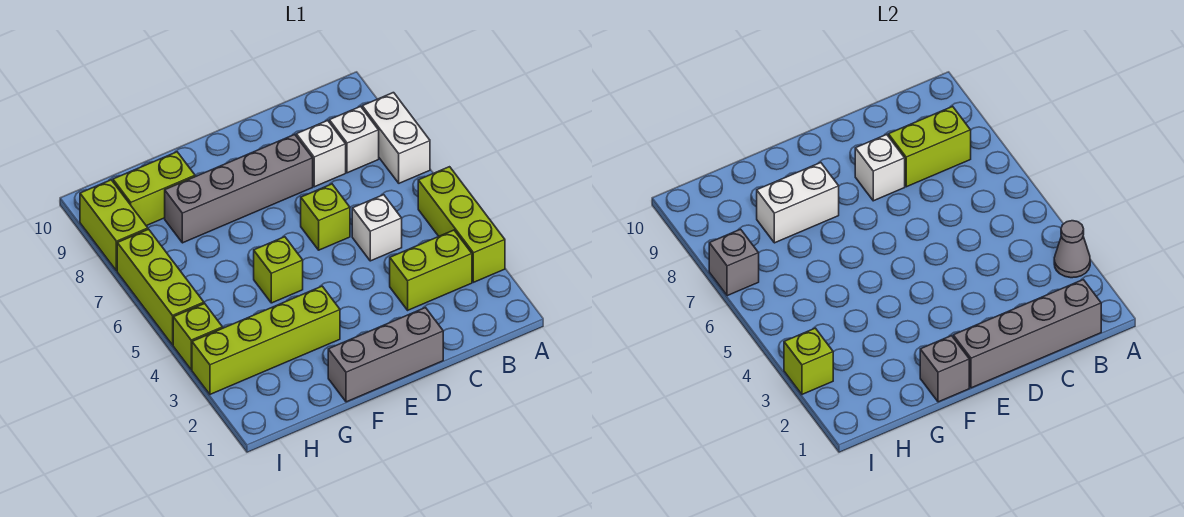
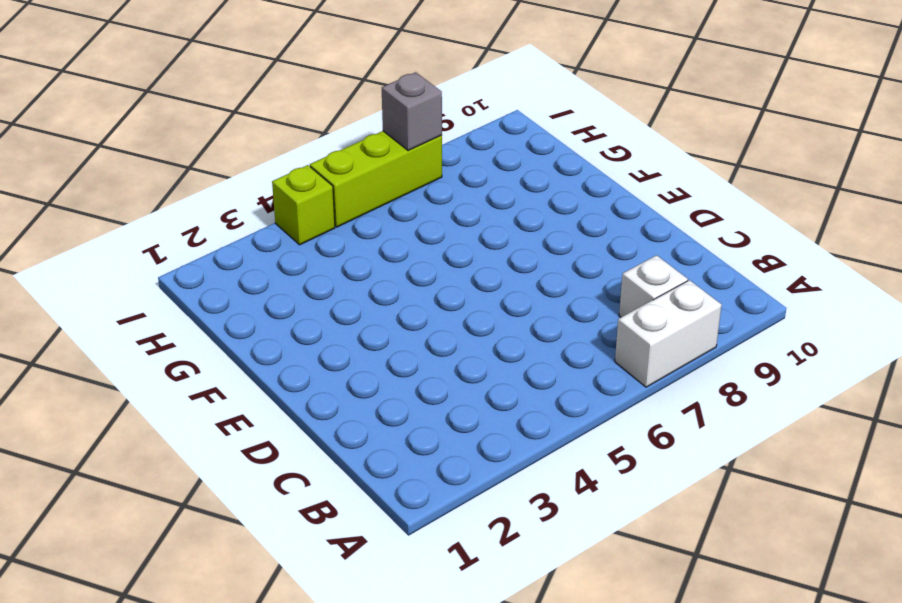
none -> lime 1x3 brick [418,167,505,282]
none -> lime 1x2 brick [390,230,472,310]
none -> white 1x1 brick [352,195,402,261]

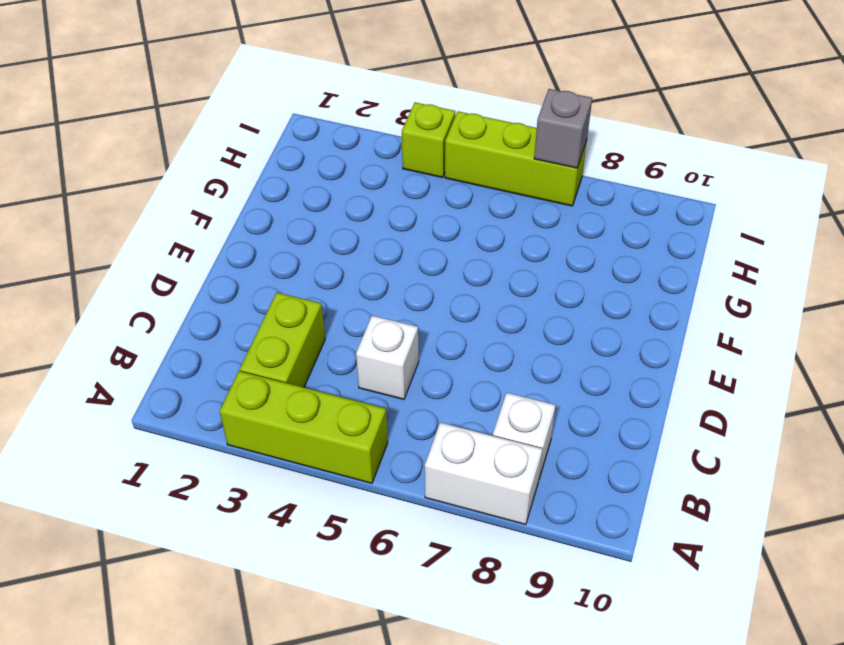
none -> white 1x1 brick [296,120,346,187]
none -> grey 1x3 brick [328,308,443,402]
none -> lime 1x1 brick [301,184,350,250]

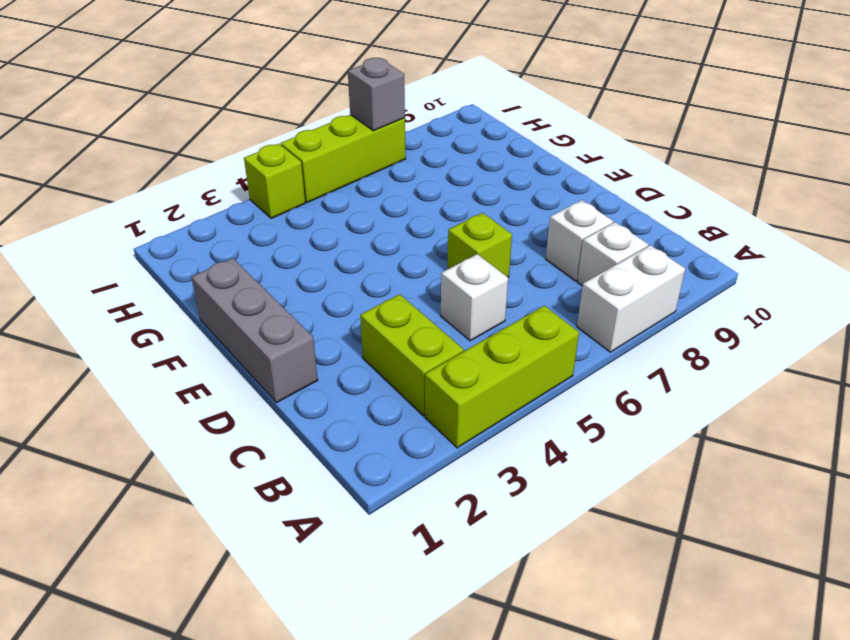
none -> grey 1x4 brick [165,135,313,243]
none -> lime 1x4 brick [192,286,340,394]
none -> lime 1x1 brick [254,237,303,303]

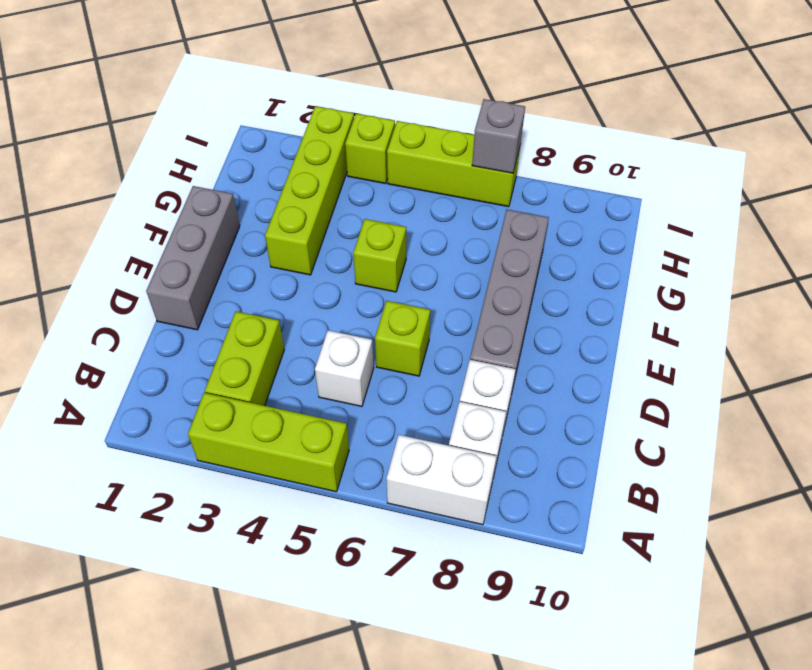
none -> lime 1x2 brick [113,152,195,226]
none -> lime 1x2 brick [80,180,148,271]
none -> grey 1x1 cone [1054,221,1090,278]

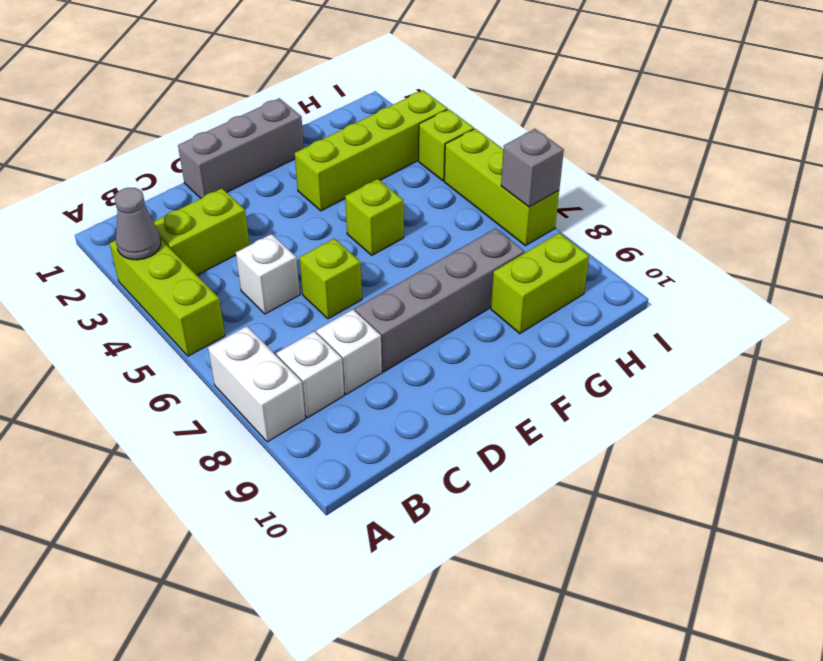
none -> lime 1x2 brick [80,180,148,271]
none -> grey 1x4 brick [953,280,1101,388]
none -> lime 1x2 brick [888,106,971,187]

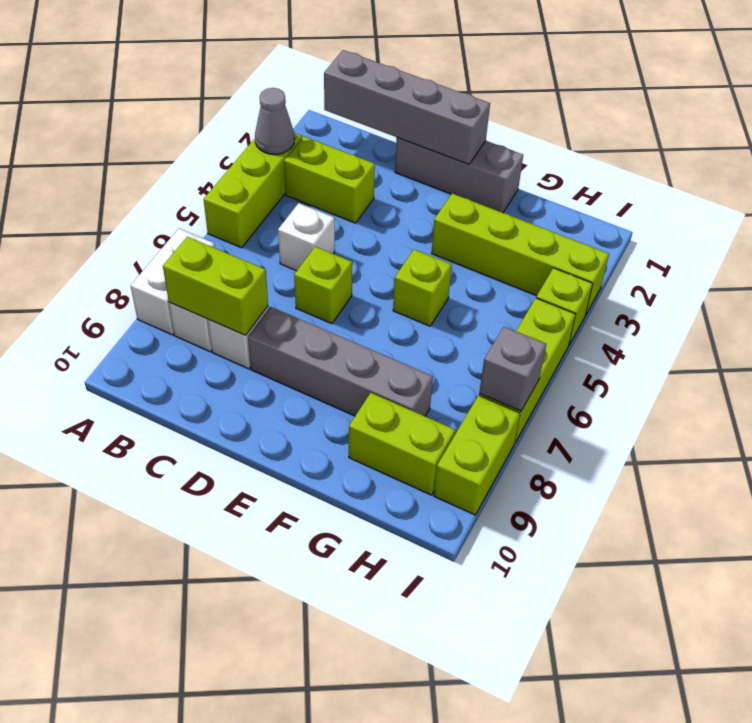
none -> white 1x1 brick [855,135,905,201]
none -> grey 1x1 brick [920,336,969,402]
none -> white 1x2 brick [757,163,839,243]

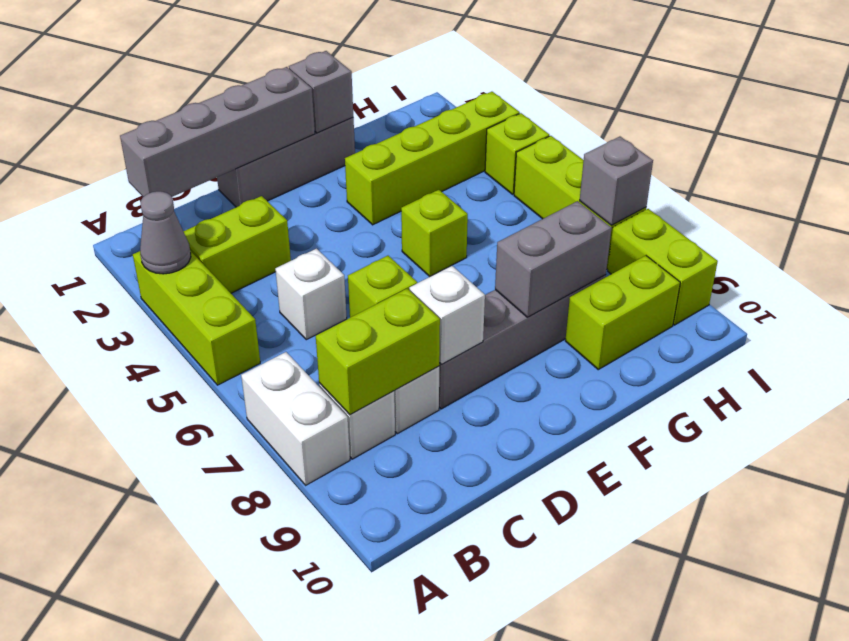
grey 1x2 brick [495,201,612,317] -> white 1x2 brick [757,163,839,243]
none -> lime 1x1 brick [784,328,833,394]

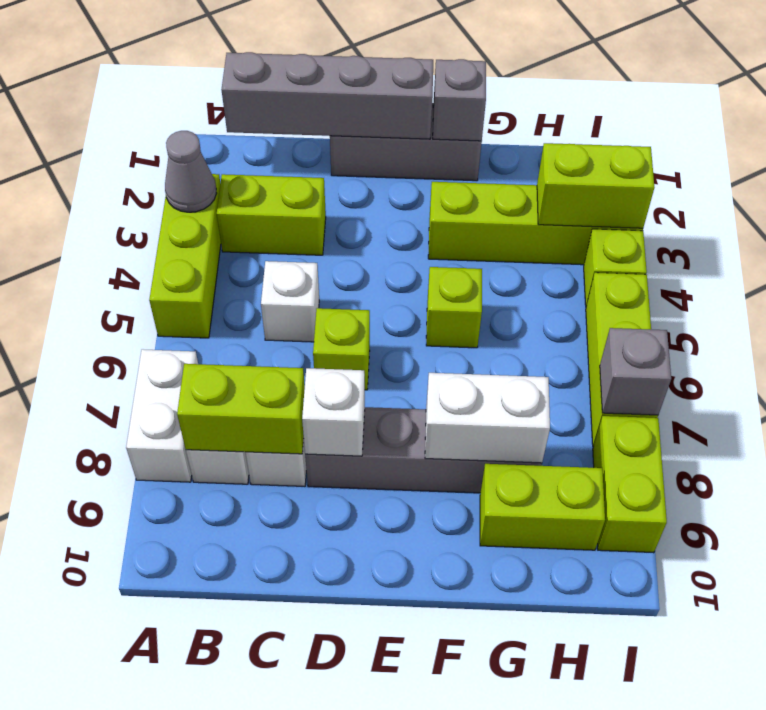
lime 1x2 brick [537,143,655,228] -> lime 1x1 brick [784,328,833,394]

